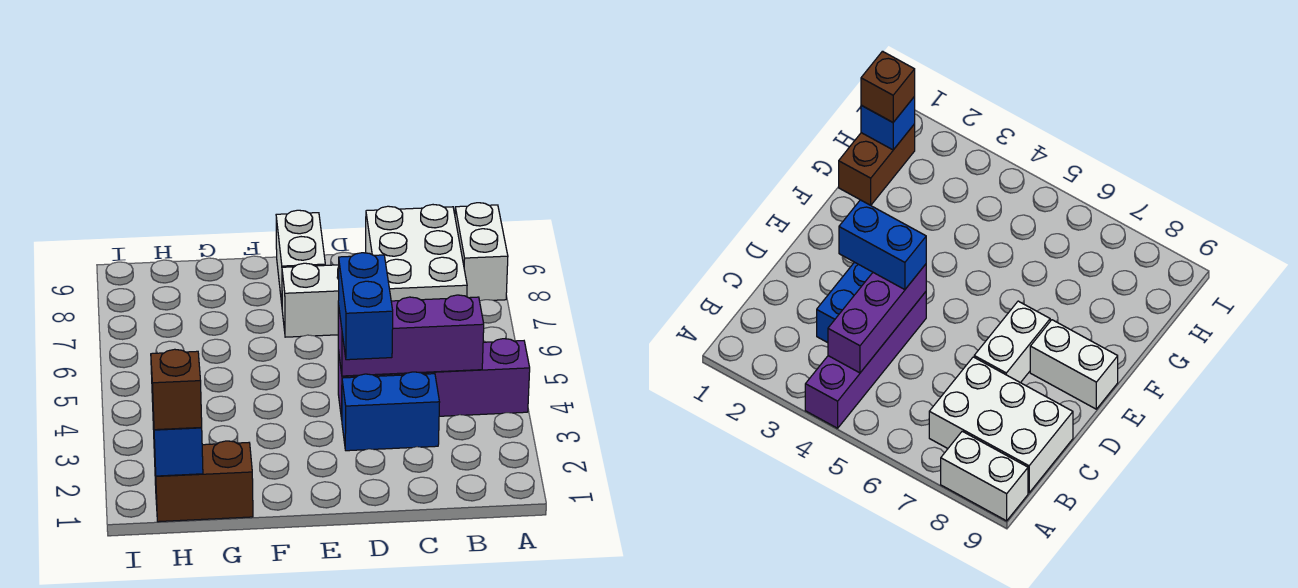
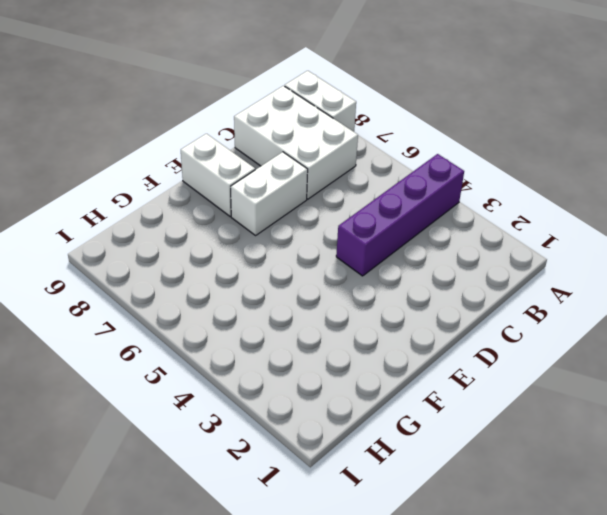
none -> blue 1x2 brick [342,372,440,451]
none -> brown 1x2 brick [154,441,253,522]

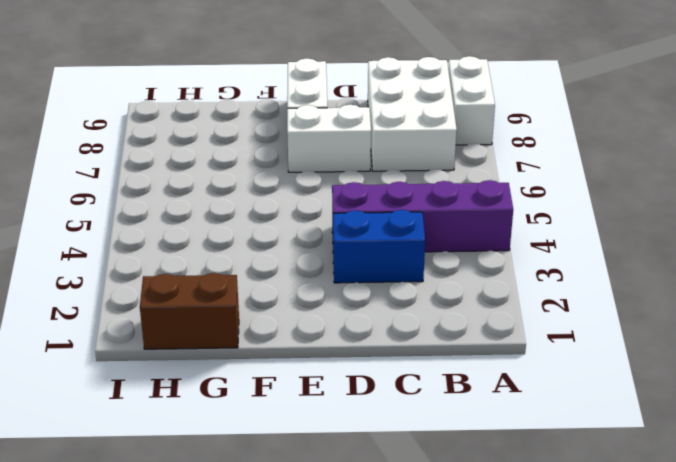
none -> purple 1x3 brick [338,295,484,376]
none -> blue 1x1 brick [153,418,203,476]

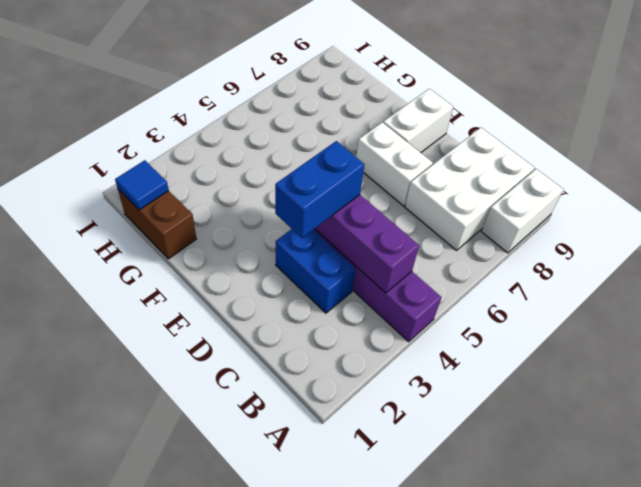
blue 1x1 tile [115,160,169,210] -> blue 1x1 brick [153,418,203,476]
none -> brown 1x1 brick [151,349,202,430]

